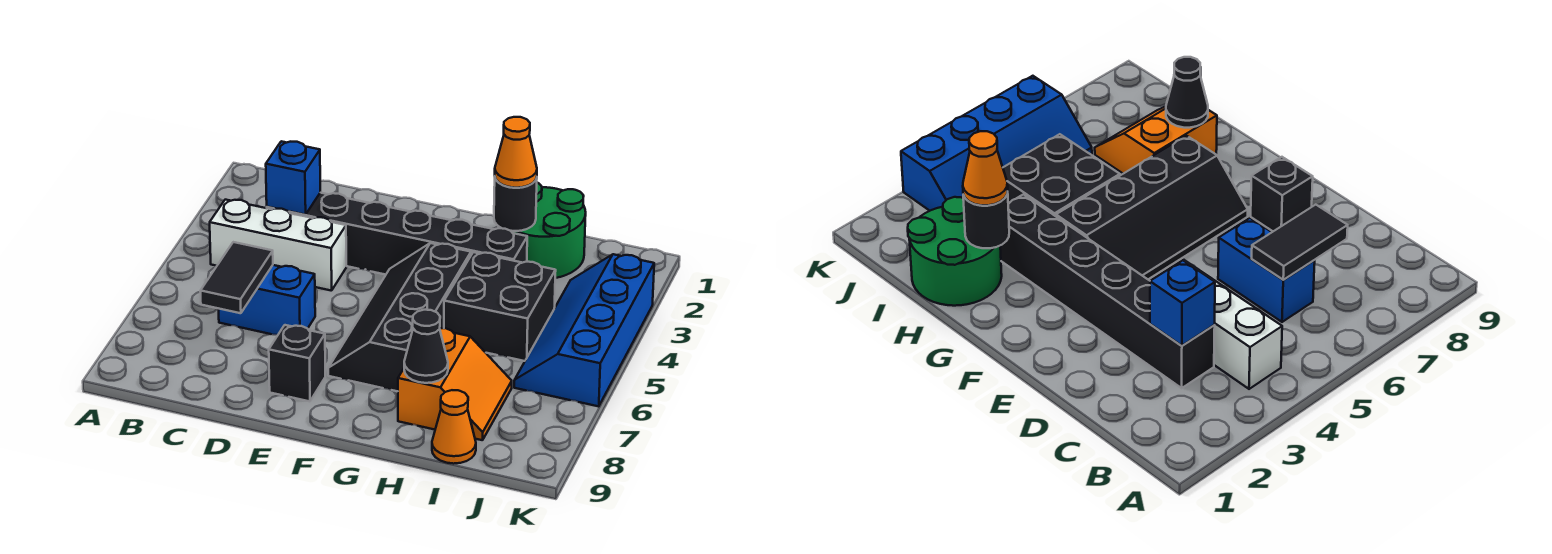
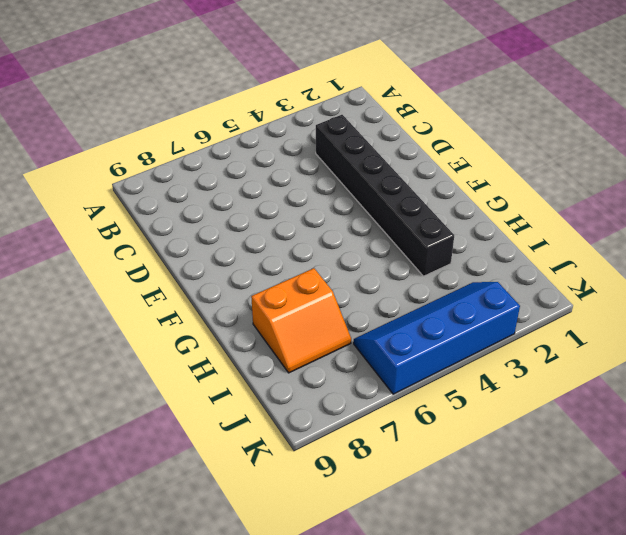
none -> white 1x3 brick [210,200,346,291]
none -> blue 1x2 brick [219,265,315,335]
none -> black 1x1 brick [269,325,325,401]

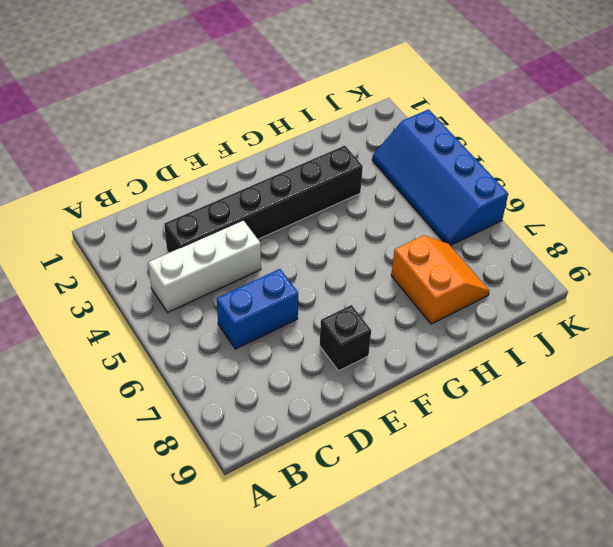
none -> black 2x4 slope [328,243,471,391]
none -> green 2x2 round brick [500,183,586,278]
none -> black 2x2 brick [444,252,556,361]

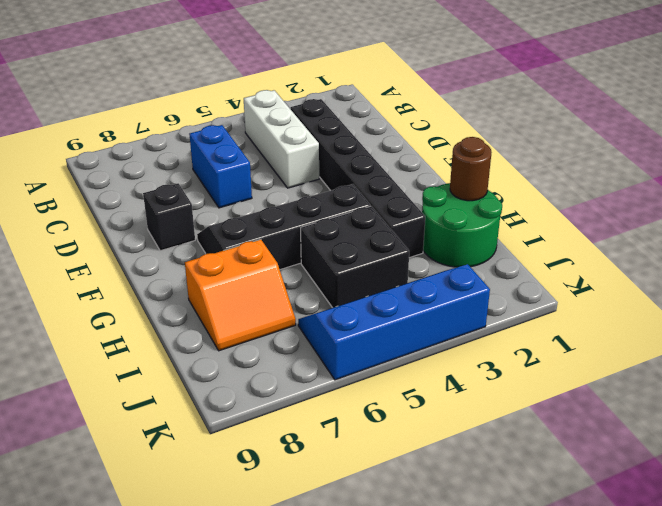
brown 1x1 round brick [450,137,492,201] -> none
none -> orange 1x1 cone [432,390,476,464]
none -> blue 1x1 brick [266,141,320,215]
none -> black 1x2 tile [200,242,273,313]

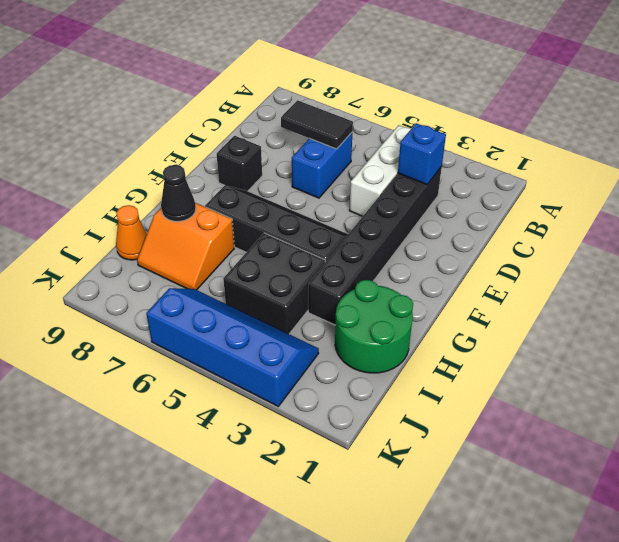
none -> black 1x1 round brick [494,178,537,231]
none -> orange 1x1 cone [495,117,537,188]

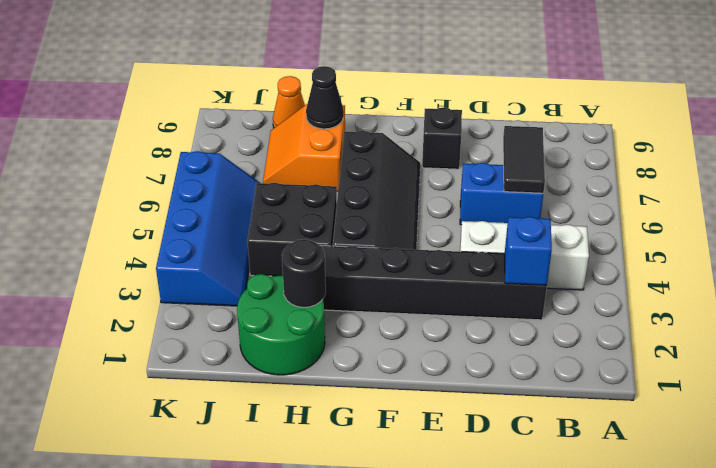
none -> orange 1x1 cone [495,117,537,188]

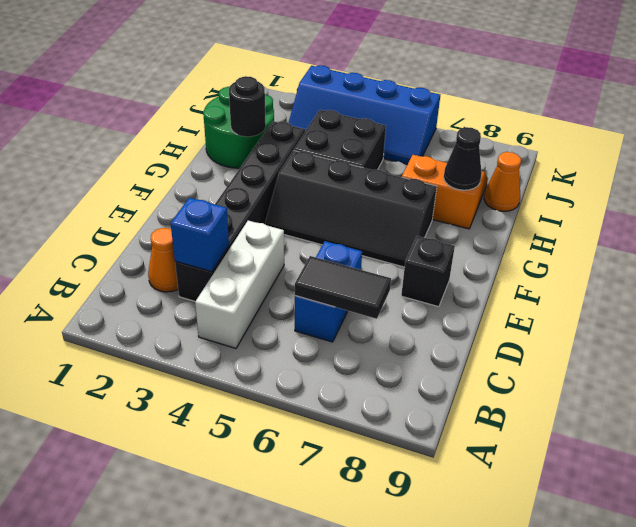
orange 1x1 cone [148,228,178,292] -> orange 1x1 cone moved to [495,117,537,188]

